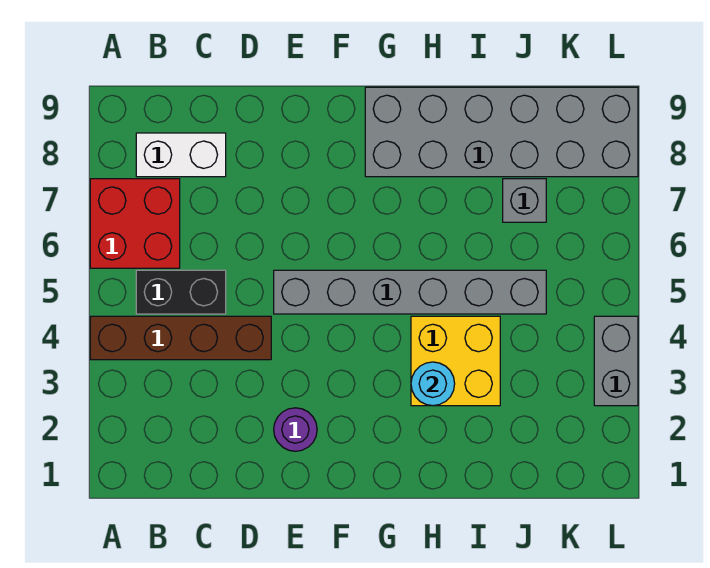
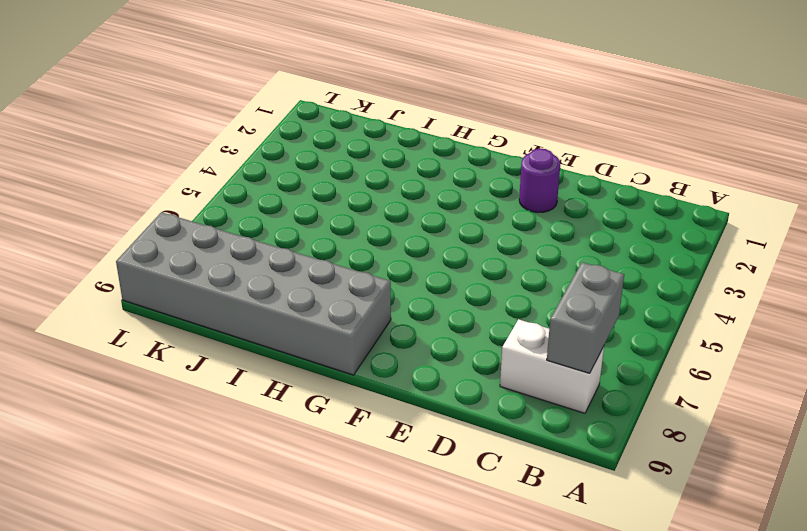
grey 1x2 brick [547,262,624,373] -> grey 1x2 brick moved to [594,316,638,406]
none -> brown 1x4 brick [90,316,271,360]
none -> red 2x2 brick [90,179,180,268]

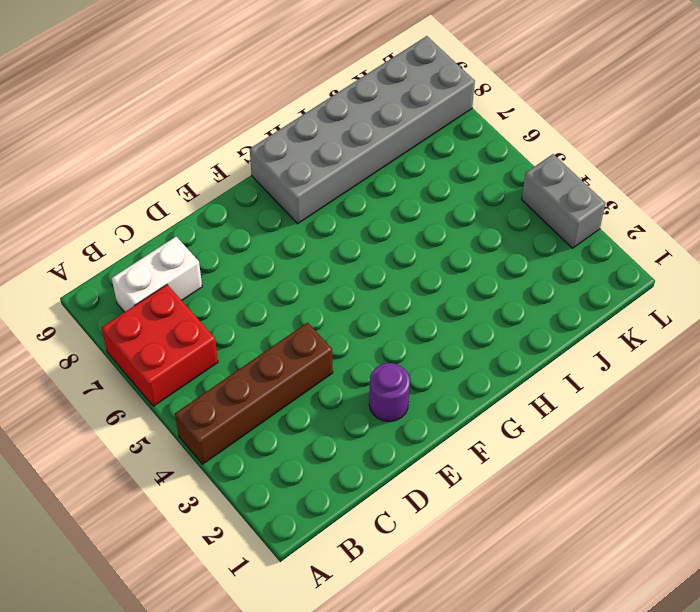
none -> black 1x2 brick [136,270,226,314]
none -> grey 1x6 brick [274,270,546,314]

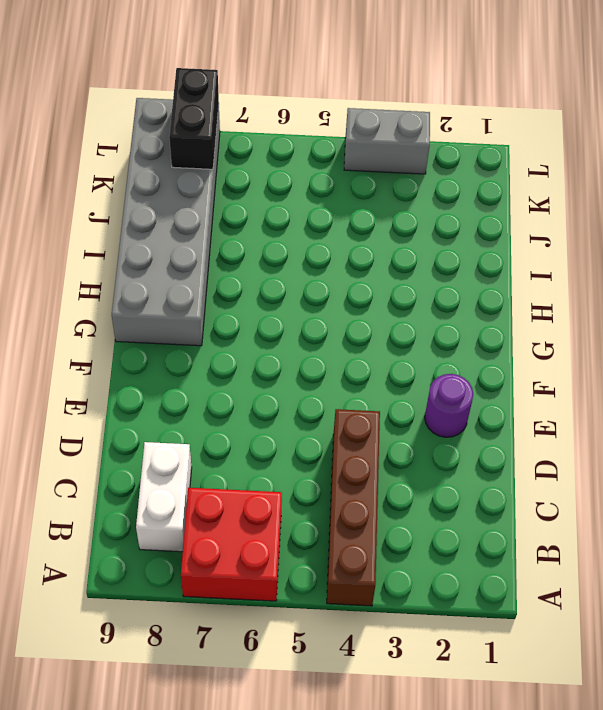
black 1x2 brick [169,68,219,169] -> black 1x2 brick moved to [136,270,226,314]
none -> grey 1x6 brick [274,270,546,314]
none -> yellow 2x2 brick [411,316,500,406]

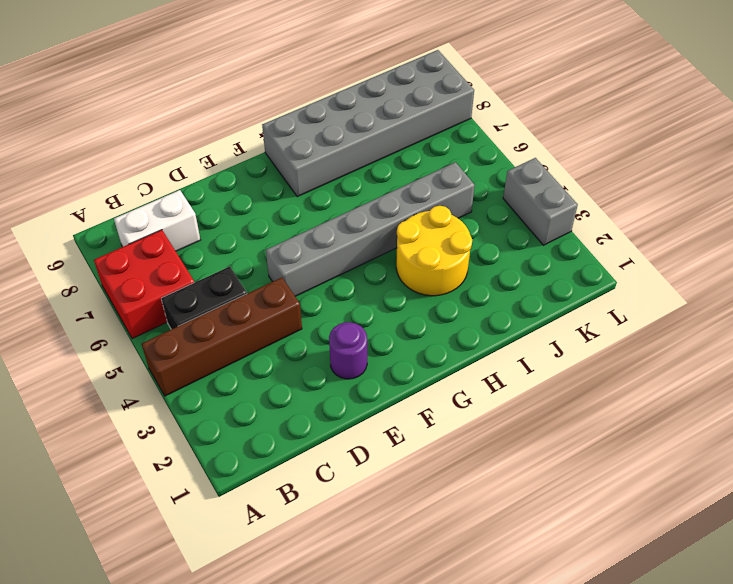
yellow 2x2 round brick [396,206,472,296] -> yellow 2x2 brick [411,316,500,406]
none -> grey 1x1 brick [503,179,546,222]
none -> cyan 1x1 round brick [411,362,455,406]

